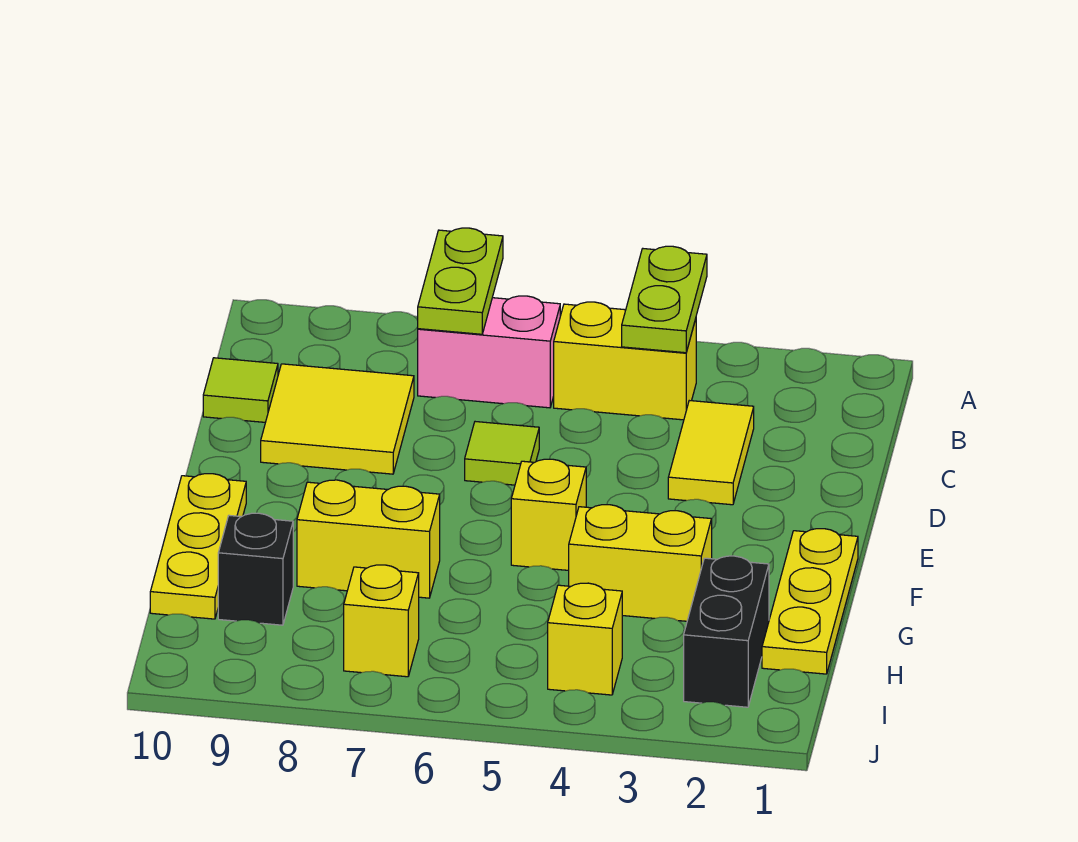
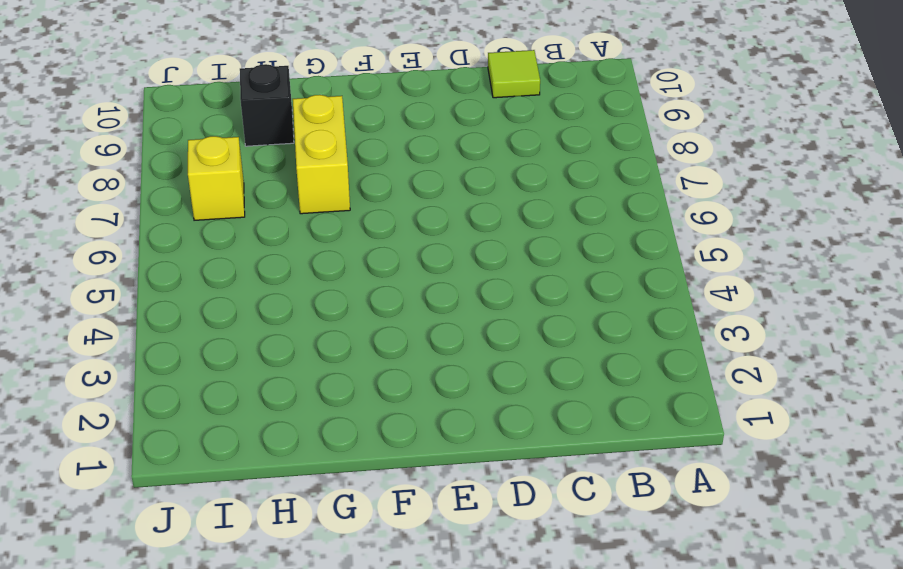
none -> yellow 1x2 brick [554,302,696,420]
none -> pink 1x2 brick [418,296,560,408]
none -> yellow 1x2 tile [668,401,754,505]

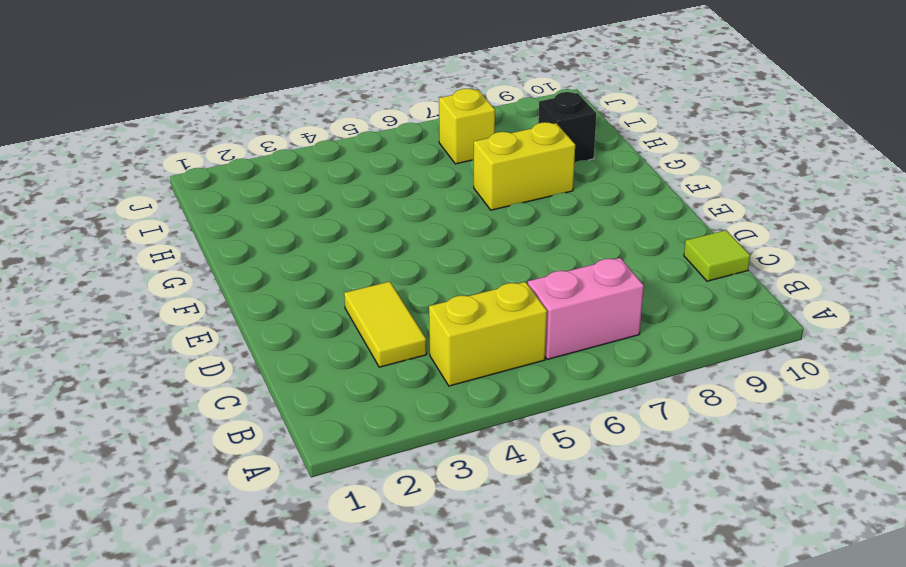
none -> yellow 2x2 tile [261,364,414,474]
none -> lime 1x1 tile [465,422,539,485]
none -> yellow 1x3 plate [762,529,858,674]

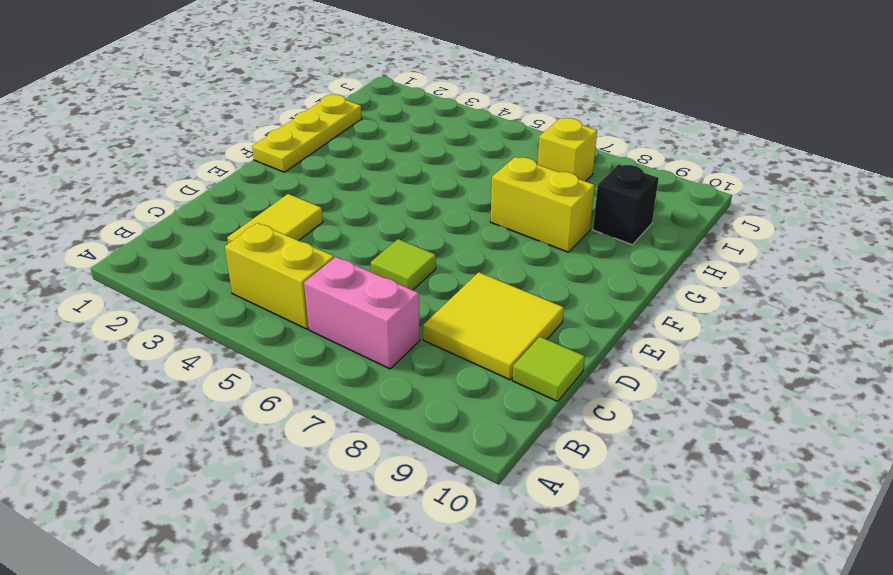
none -> yellow 1x1 brick [511,459,586,570]
none -> yellow 1x3 plate [150,474,246,619]
none -> yellow 1x2 brick [569,505,712,621]

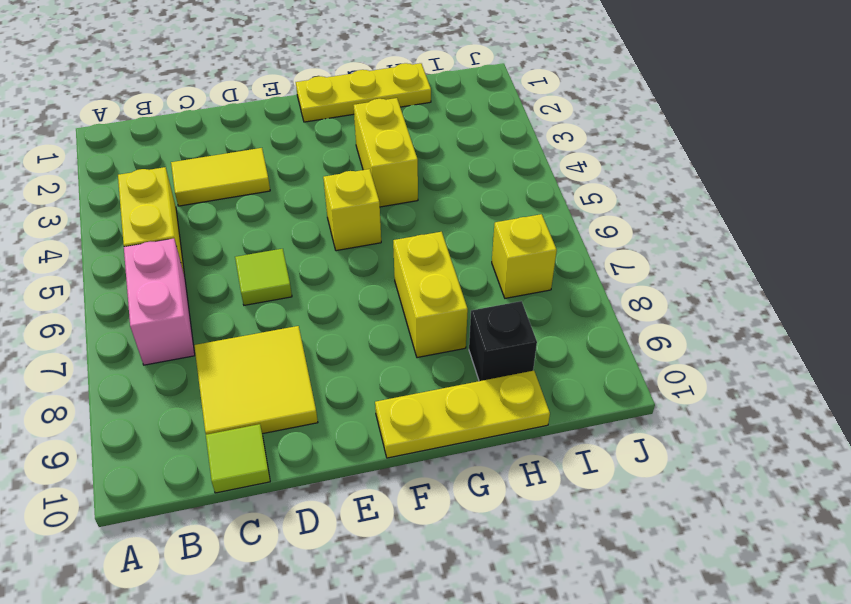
none -> black 1x2 brick [684,556,769,707]
none -> yellow 1x1 brick [548,583,622,695]
none -> lime 1x2 plate [622,246,707,353]

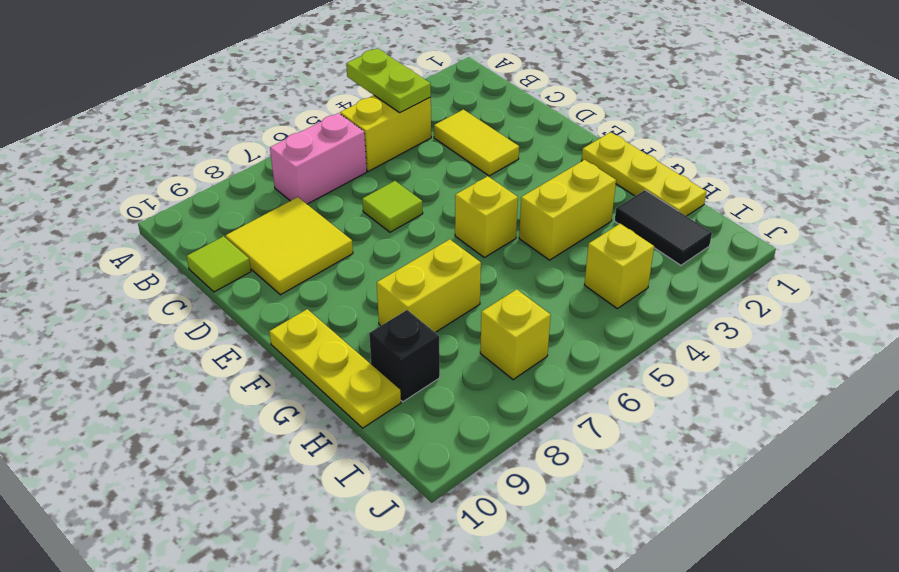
black 1x2 tile [615,190,712,265] -> black 1x2 brick [684,556,769,707]
none -> lime 1x2 plate [418,228,503,334]

